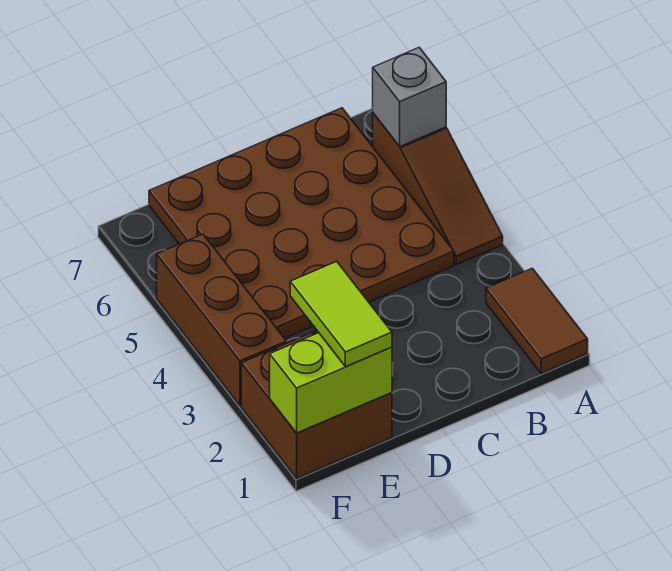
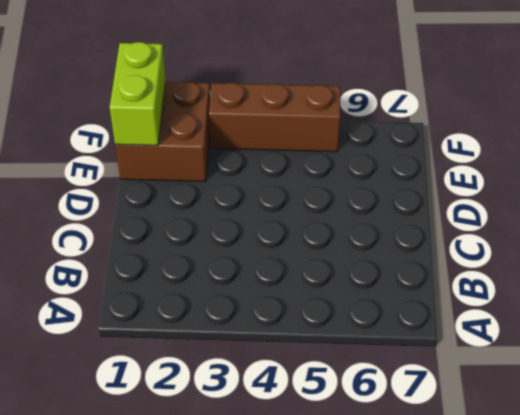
none -> brown 1x2 tile [486,268,588,374]
none -> brown 1x3 slope [373,113,503,265]

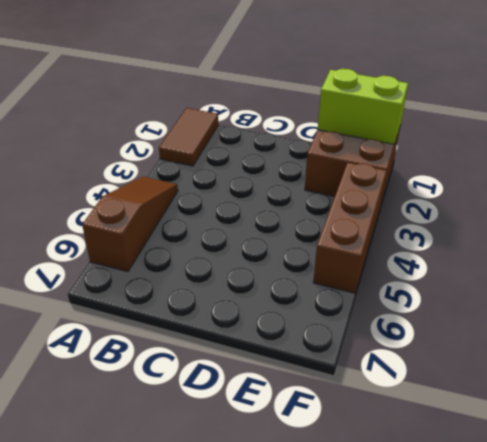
none -> brown 4x4 plate [149,108,454,338]
none -> grey 1x1 brick [373,48,446,146]

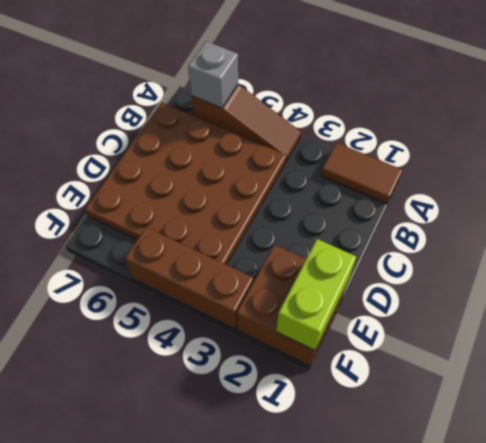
none -> lime 1x2 tile [290,261,392,367]

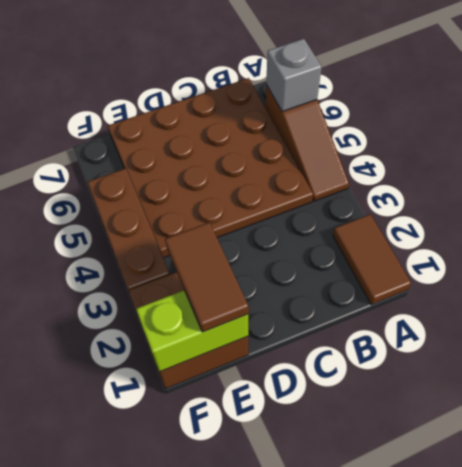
brown 1x2 tile [165,222,249,332] -> lime 1x2 tile [290,261,392,367]

